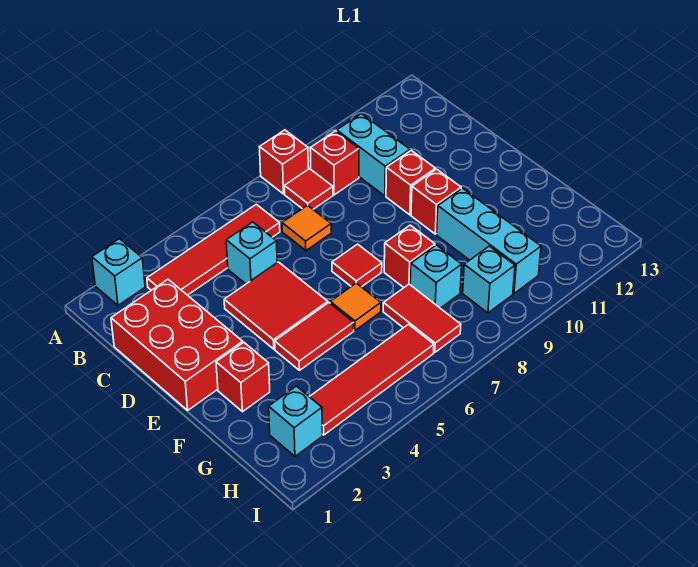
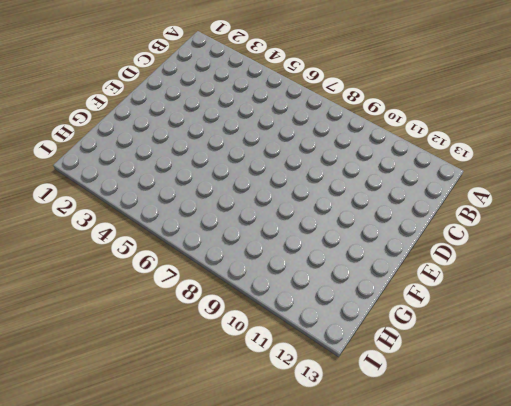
none -> cyan 1x1 brick [92,239,145,305]
none -> red 1x1 brick [260,130,308,194]
none -> red 1x4 tile [147,204,280,295]

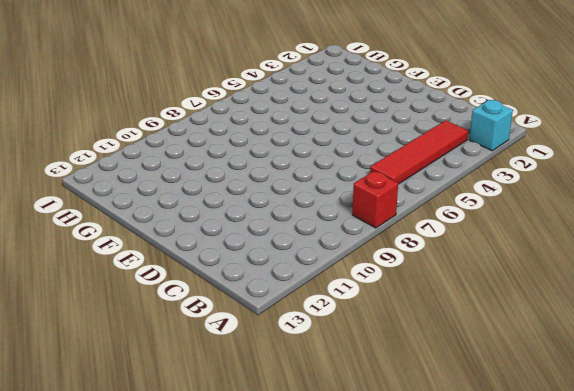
none -> red 1x1 tile [284,169,333,209]
none -> red 1x1 brick [310,131,359,195]
none -> cyan 1x2 brick [337,114,410,196]

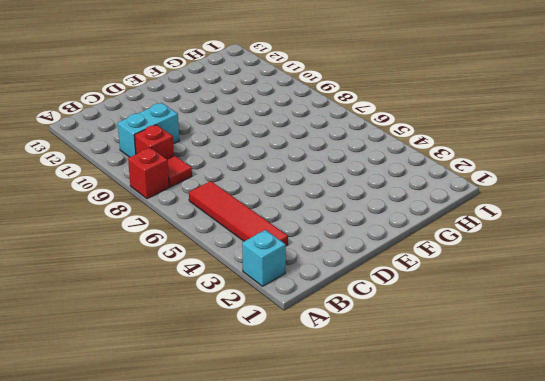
none -> red 2x3 brick [111,279,243,410]
none -> cyan 1x1 brick [226,222,277,284]
none -> orange 1x1 tile [282,205,331,251]

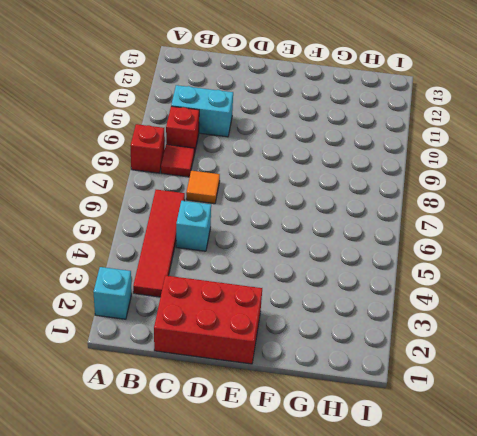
none -> red 2x2 tile [224,262,328,349]
none -> red 1x1 brick [386,150,435,215]
none -> red 1x1 tile [332,244,382,287]

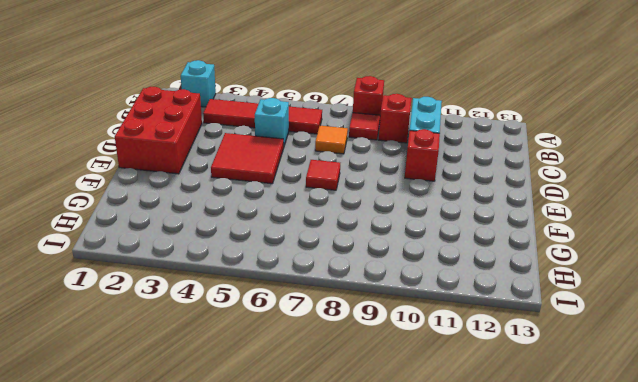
none -> red 1x1 brick [411,169,461,234]
none -> red 1x1 brick [216,343,270,412]
none -> red 1x2 tile [275,303,354,370]

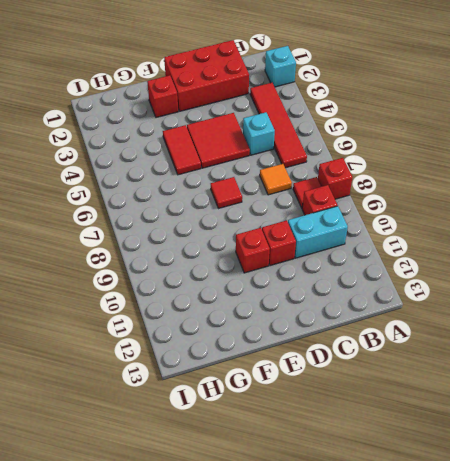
none -> orange 1x1 tile [330,283,381,330]
none -> red 1x1 brick [384,225,435,288]
none -> cyan 1x3 brick [437,188,541,294]

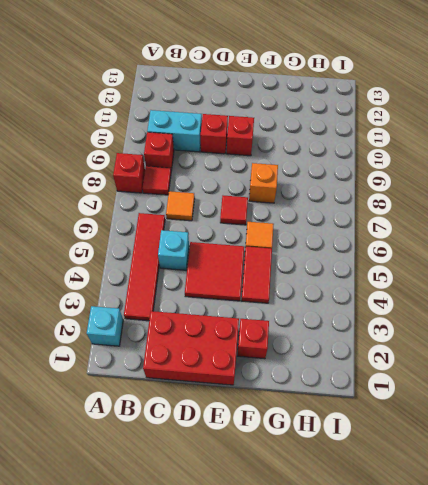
orange 1x1 brick [249,163,278,203] -> red 1x1 brick [384,225,435,288]
none -> cyan 1x3 brick [437,188,541,294]
none -> red 1x2 tile [383,284,461,352]
none -> cyan 1x1 brick [410,245,462,308]

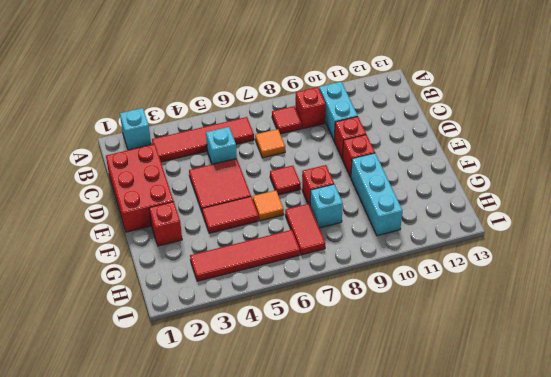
none -> red 1x1 brick [260,130,308,194]
none -> cyan 1x1 brick [269,386,322,456]
none -> cyan 1x1 brick [463,246,515,313]

